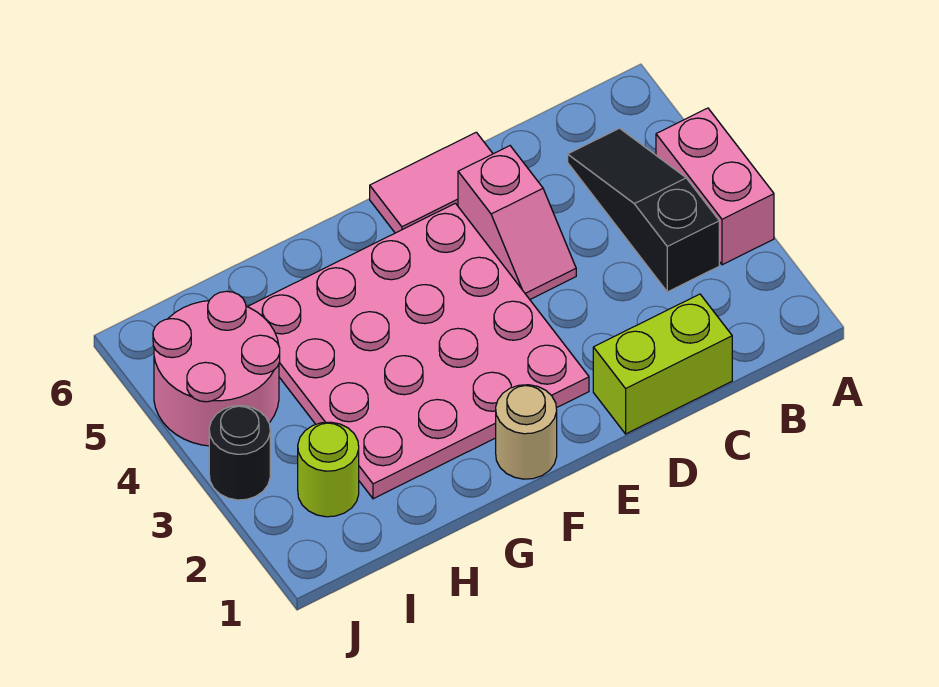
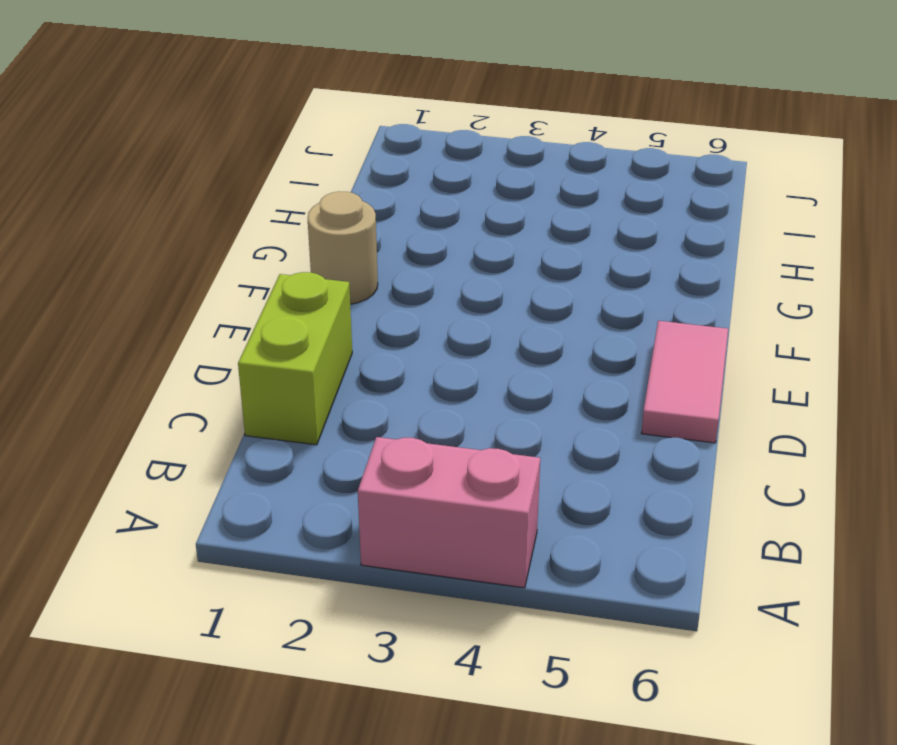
none -> black 1x3 slope [568,128,719,292]
none -> pink 1x2 slope [458,146,576,299]

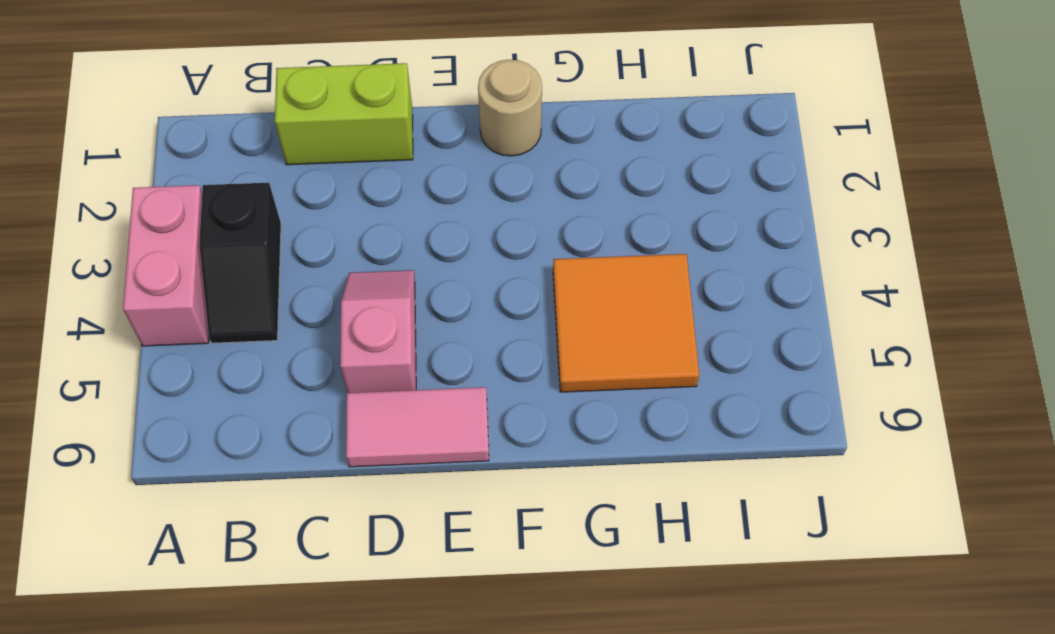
black 1x2 slope [199,183,281,343] -> black 1x3 slope [568,128,719,292]
orange 2x2 tile [553,254,699,392] -> pink 4x4 plate [247,203,589,499]
none -> lime 1x1 round brick [298,422,359,517]
none -> pink 2x2 round brick [153,291,280,446]

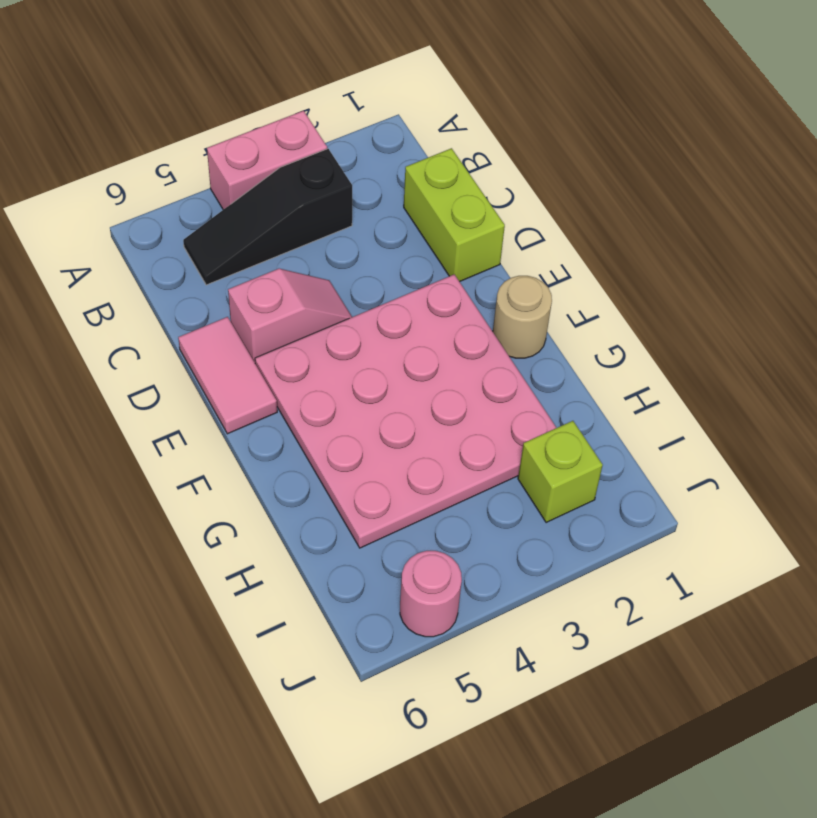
lime 1x1 brick [518,421,603,523] -> lime 1x1 round brick [298,422,359,517]
pink 1x1 round brick [400,551,462,637] -> pink 2x2 round brick [153,291,280,446]
none -> black 1x1 round brick [209,405,270,500]

